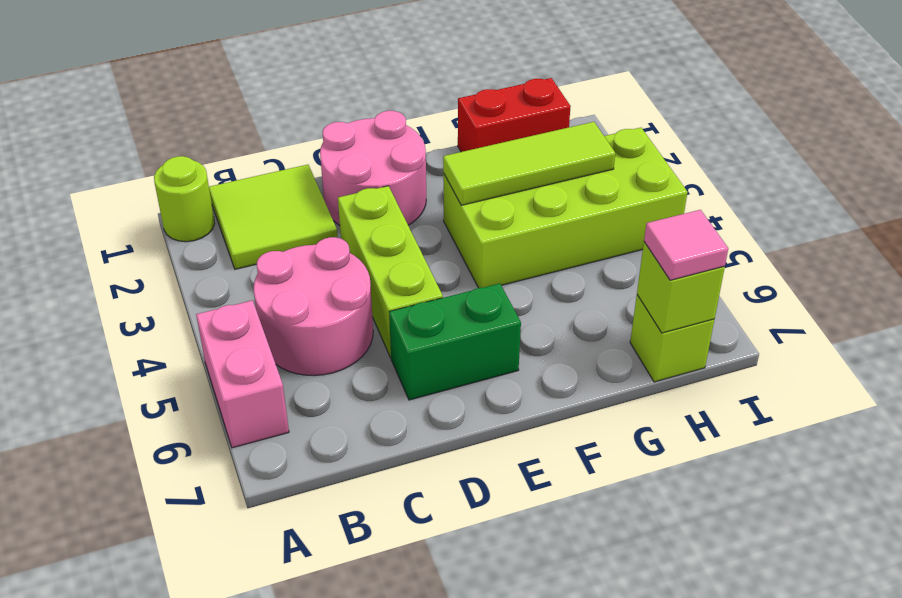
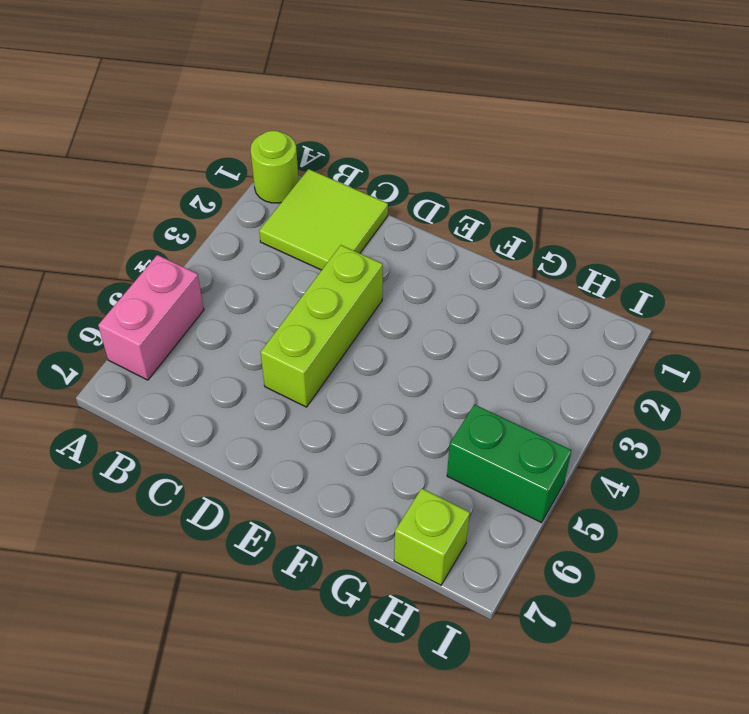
green 1x2 brick [447,404,572,523] -> green 1x2 brick moved to [389,284,521,400]
none -> pink 2x2 round brick [254,237,373,376]
none -> pink 2x2 round brick [320,111,426,225]
none -> lime 2x4 brick [443,128,687,288]

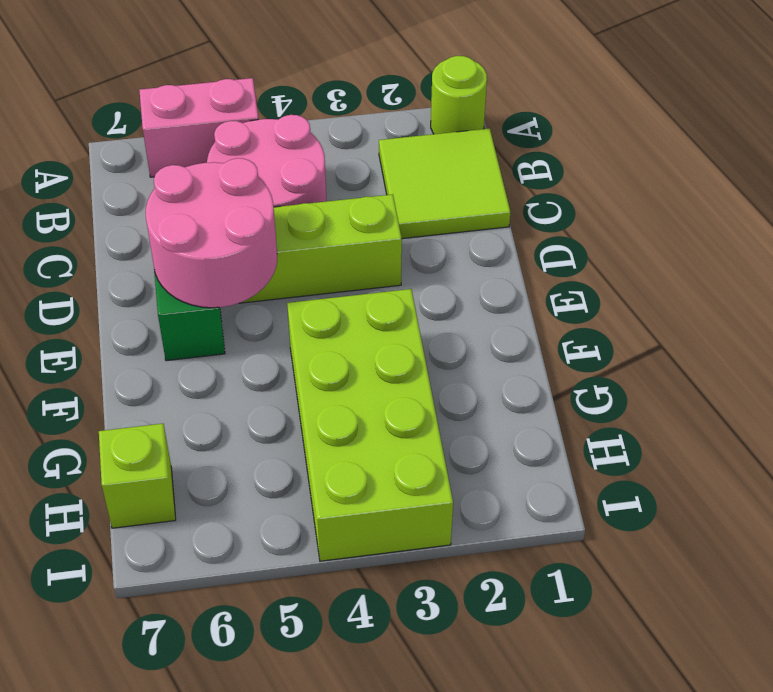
pink 2x2 round brick [146,158,277,308] -> pink 2x2 round brick moved to [320,111,426,225]
none -> red 1x2 brick [458,78,571,152]
none -> lime 1x3 tile [443,122,615,205]
none -> lime 1x1 brick [637,242,725,333]

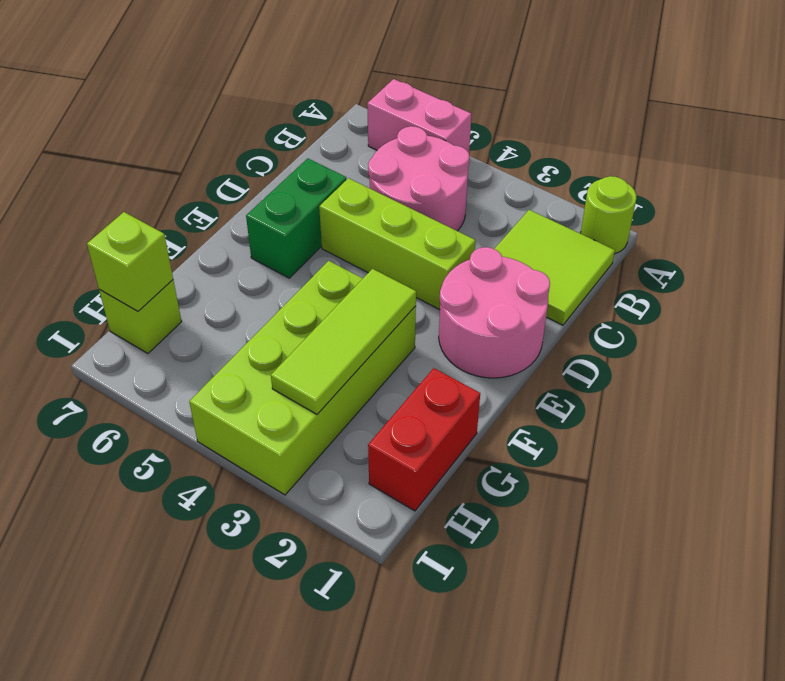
none -> pink 1x1 tile [644,210,728,280]

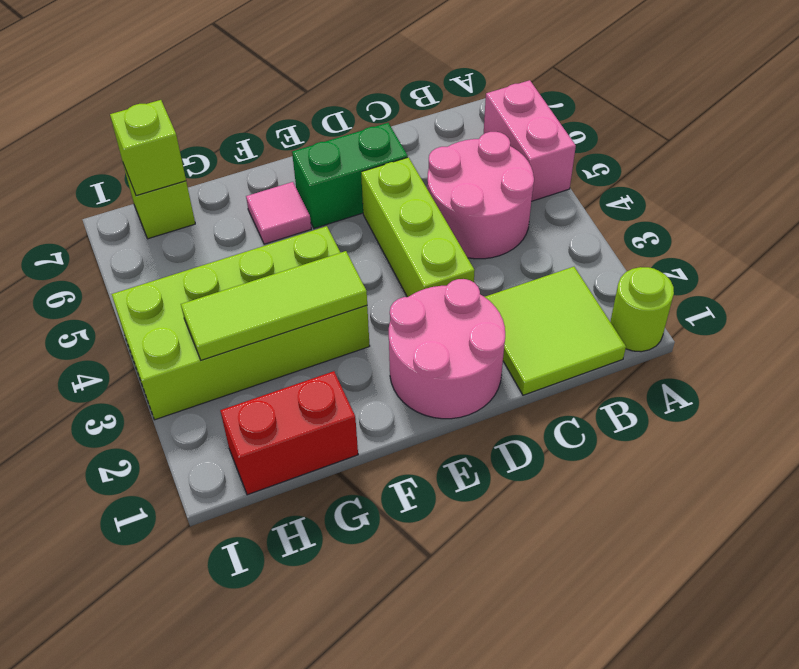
pink 1x1 tile [246,182,311,244] -> pink 1x1 tile moved to [644,210,728,280]

